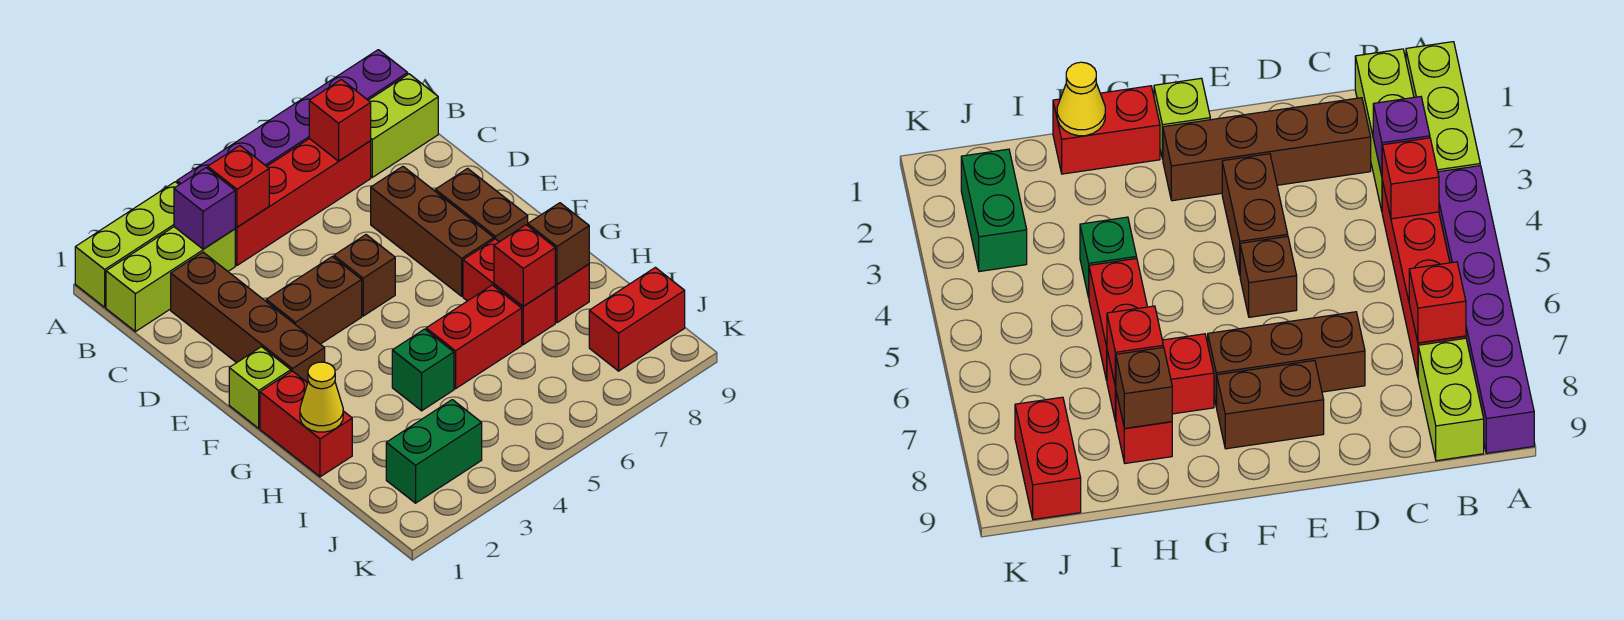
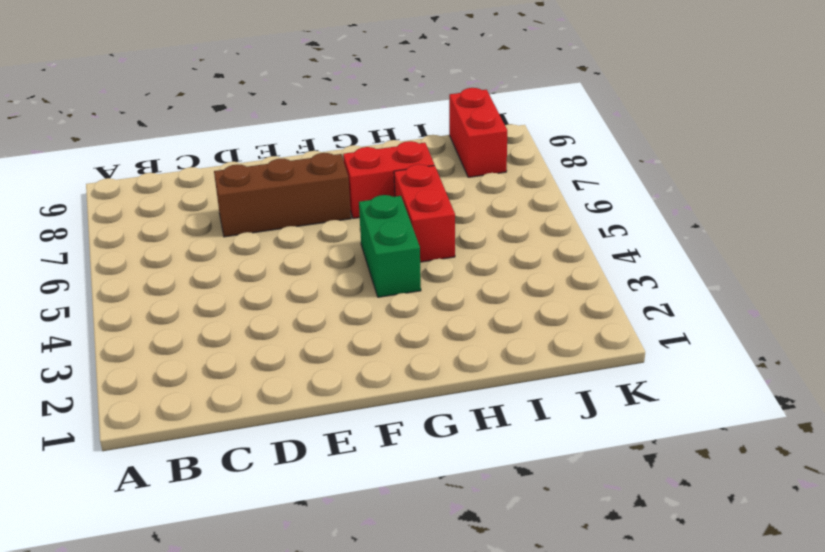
green 1x2 brick [359,195,421,297] -> green 1x2 brick moved to [386,400,482,503]
none -> lime 1x3 brick [75,182,179,307]
none -> purple 1x6 brick [177,50,408,185]
none -> lime 1x3 brick [106,227,235,332]

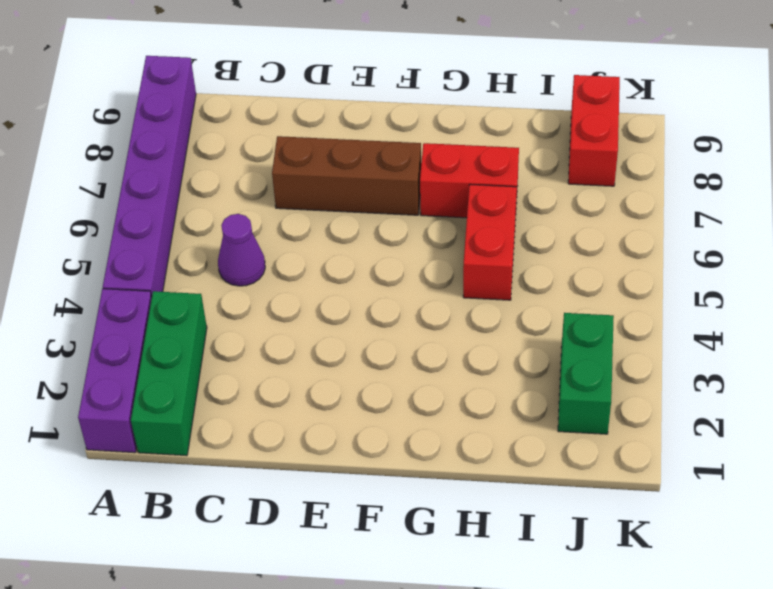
purple 1x3 brick [78,289,152,453] -> lime 1x3 brick [75,182,179,307]
green 1x3 brick [131,291,207,456] -> lime 1x3 brick [106,227,235,332]
purple 1x1 cone [218,214,265,286] -> none
none -> red 1x4 brick [235,139,371,265]
none -> lime 1x2 brick [368,74,438,177]
none -> brown 1x4 brick [171,252,325,383]

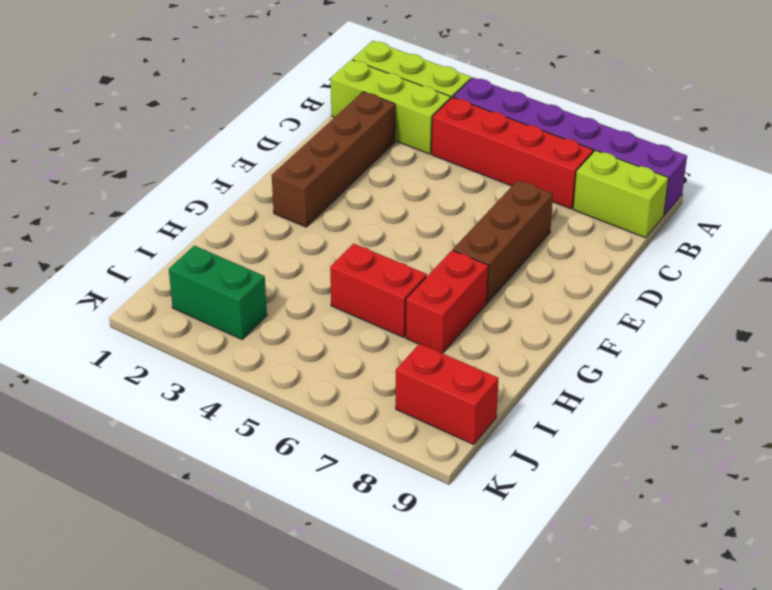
none -> brown 1x2 brick [266,257,362,344]
none -> brown 1x1 brick [334,235,395,316]
none -> brown 1x2 brick [435,168,528,242]

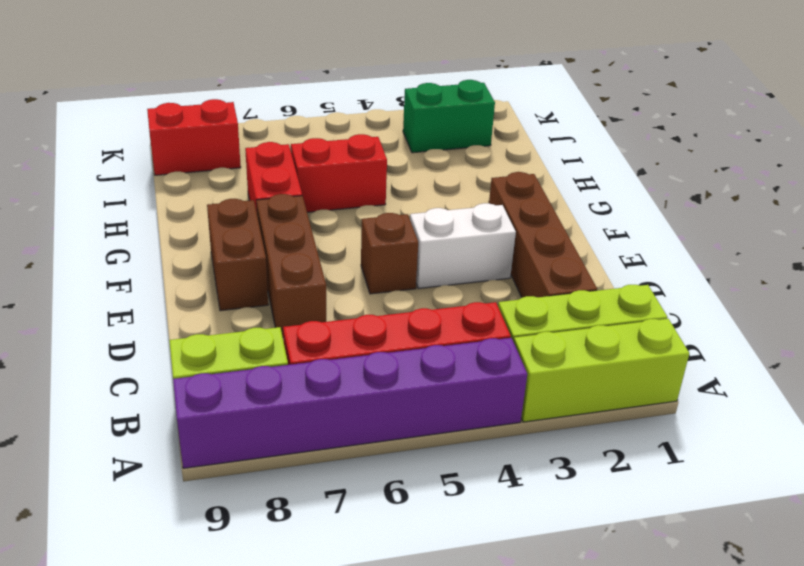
white 1x2 brick [410,203,516,289] -> brown 1x2 brick [266,257,362,344]
none -> lime 1x1 brick [229,347,291,428]
none -> red 1x2 brick [260,371,352,477]
none -> green 1x1 brick [392,329,454,411]

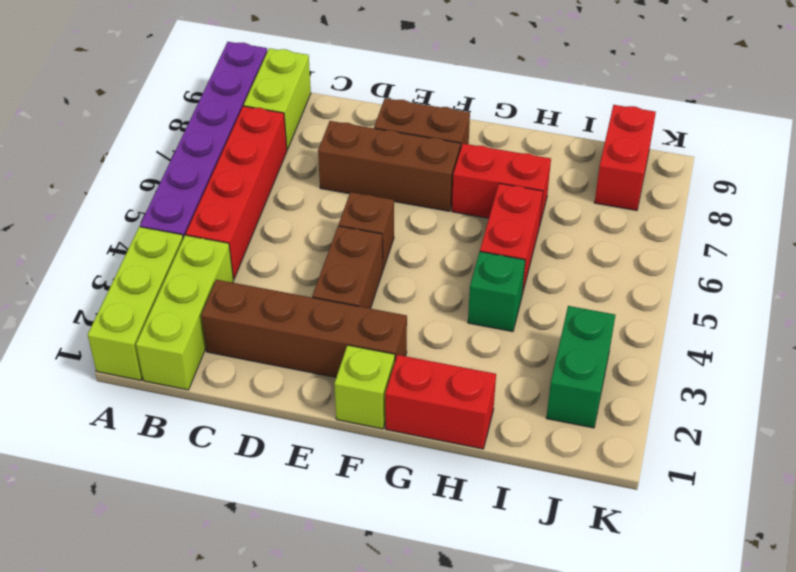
none -> red 1x1 brick [555,264,589,323]
none -> purple 1x1 brick [174,168,235,249]
none -> red 1x1 brick [208,146,269,227]

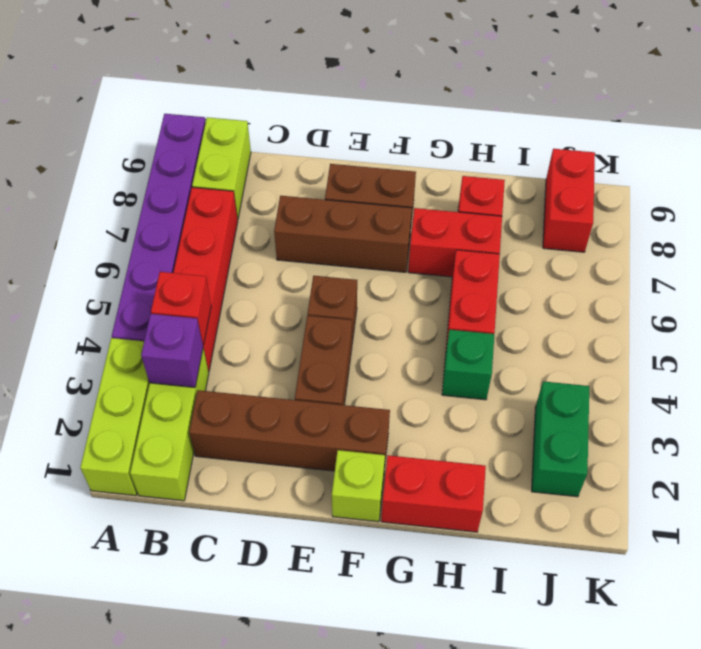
none -> red 1x1 brick [309,80,371,161]
none -> yellow 1x1 cone [300,362,343,432]
none -> red 1x1 brick [494,225,555,306]

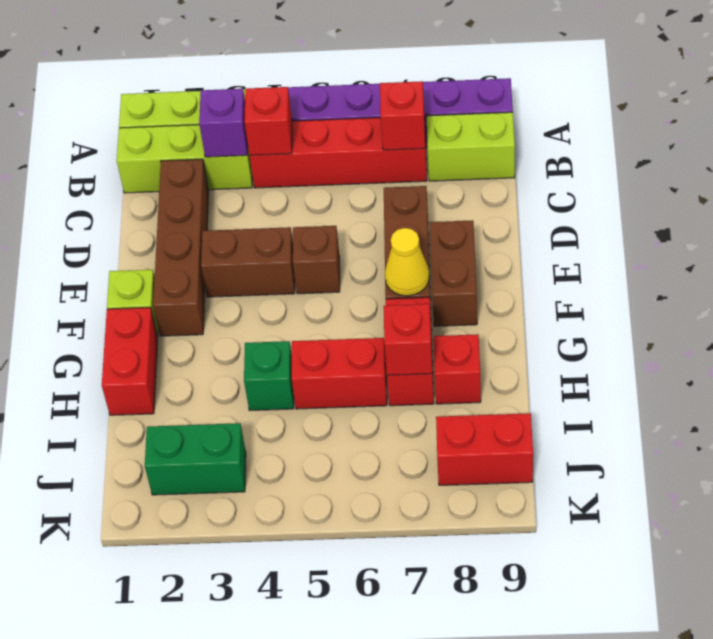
yellow 1x1 cone [385,228,429,296] -> yellow 1x1 cone moved to [300,362,343,432]
none -> brown 1x1 brick [528,203,589,284]

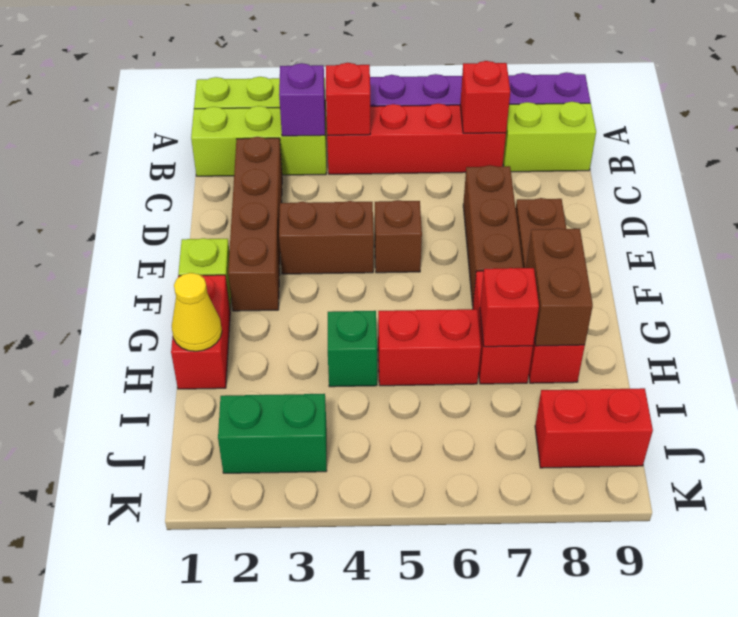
brown 1x2 brick [526,228,593,346] -> brown 1x1 brick [528,203,589,284]

